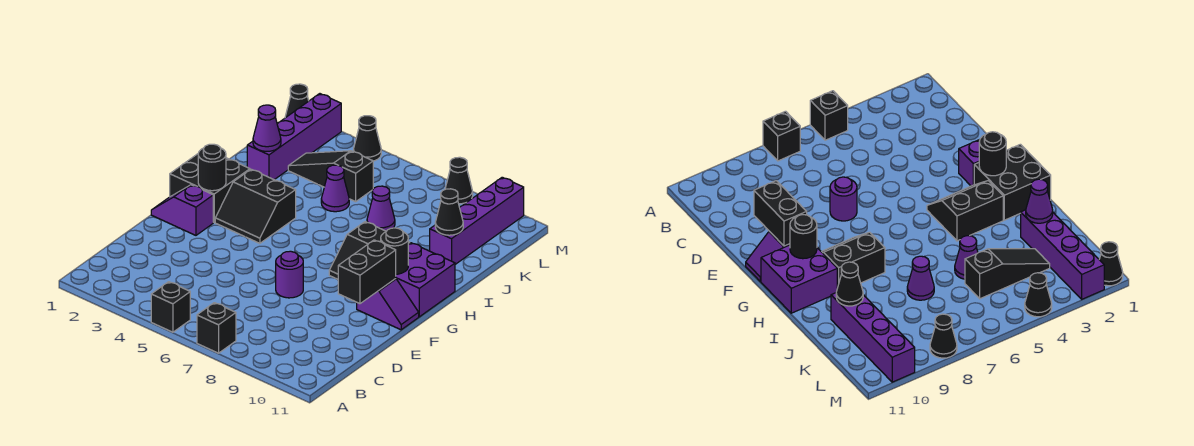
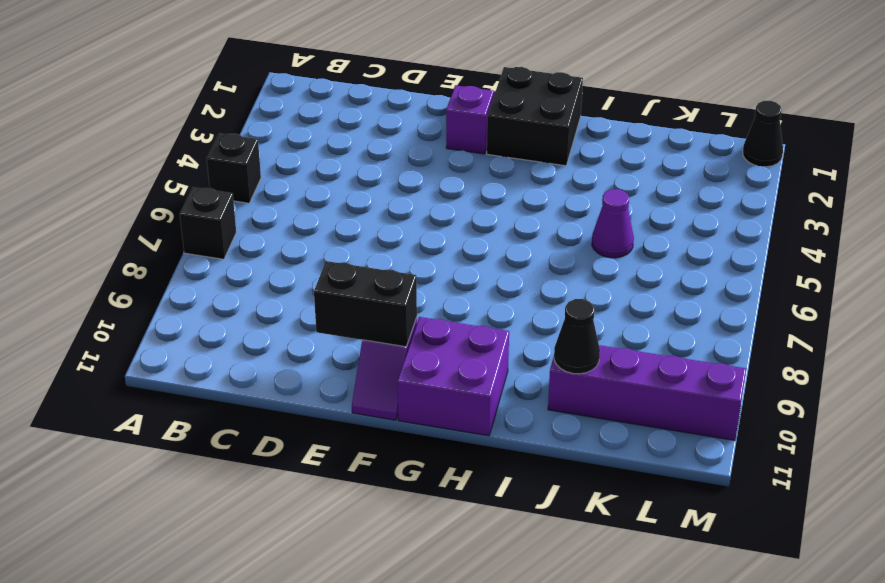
none -> purple 1x1 round brick [276,251,303,298]
none -> black 2x2 slope [215,169,296,243]
none -> black 2x2 slope [329,222,410,279]

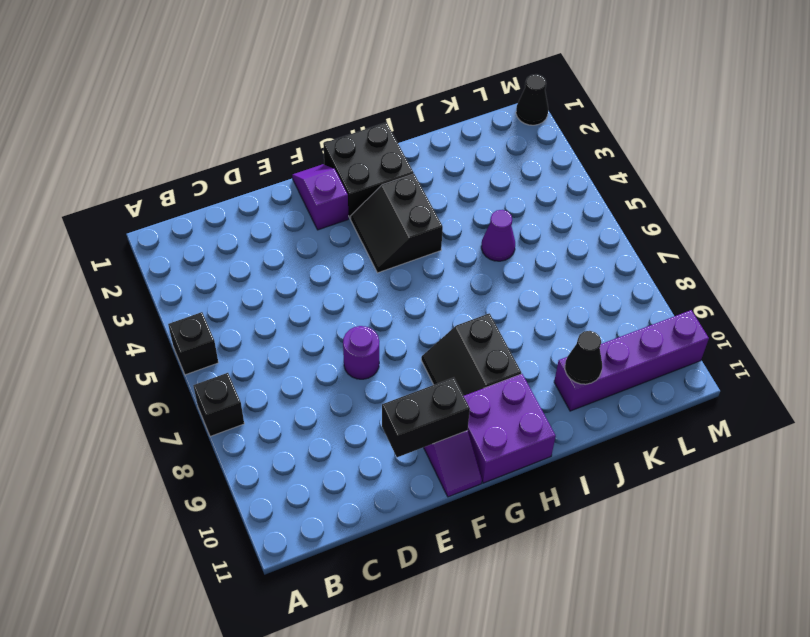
none -> purple 1x4 brick [247,94,341,180]
none -> purple 1x1 cone [367,186,395,231]
none -> black 1x3 slope [288,151,373,202]

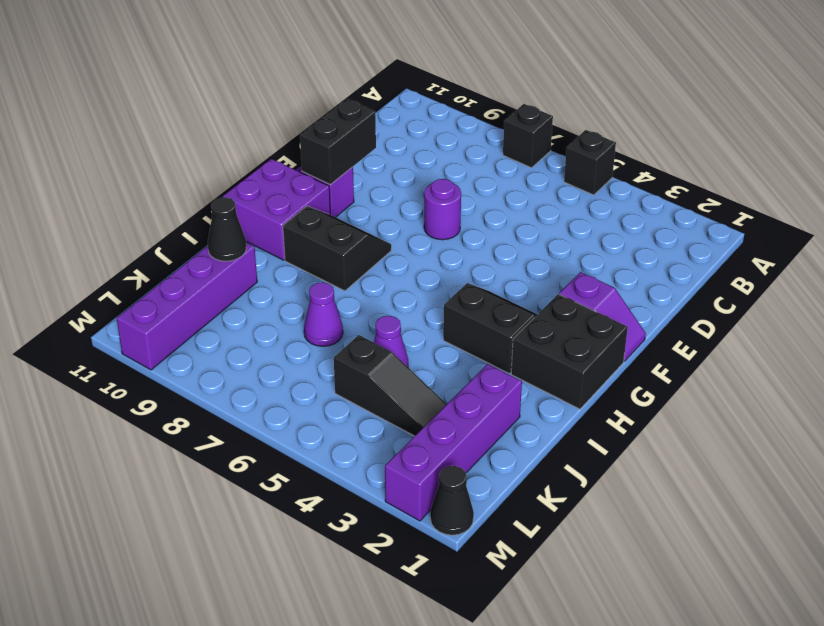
none -> black 1x1 cone [354,116,381,161]
none -> black 1x1 cone [445,157,473,204]
none -> black 1x1 round brick [198,144,226,191]

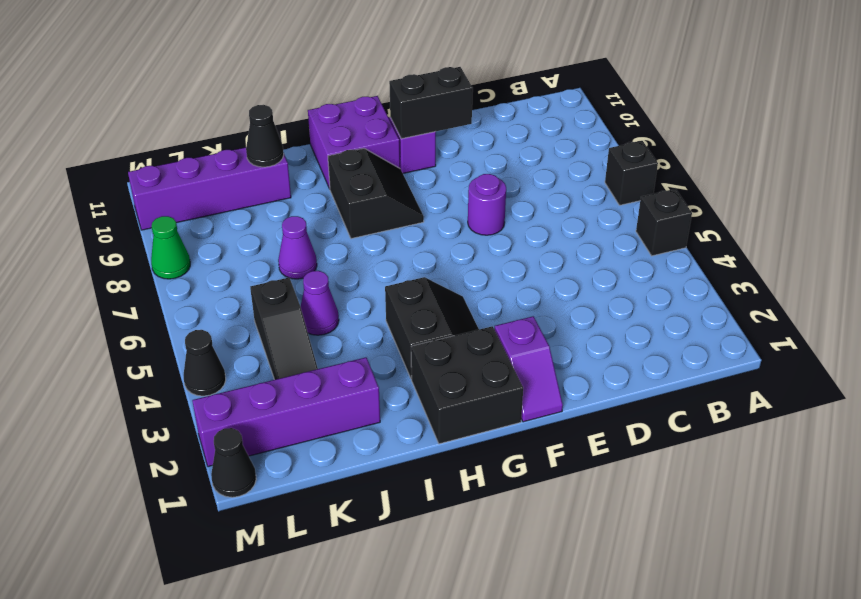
green 1x1 cone [151,216,190,279] -> black 1x1 cone [445,157,473,204]
none -> black 1x1 round brick [198,144,226,191]
none -> black 1x1 round brick [381,228,408,274]
none -> purple 1x1 cone [253,105,281,151]

